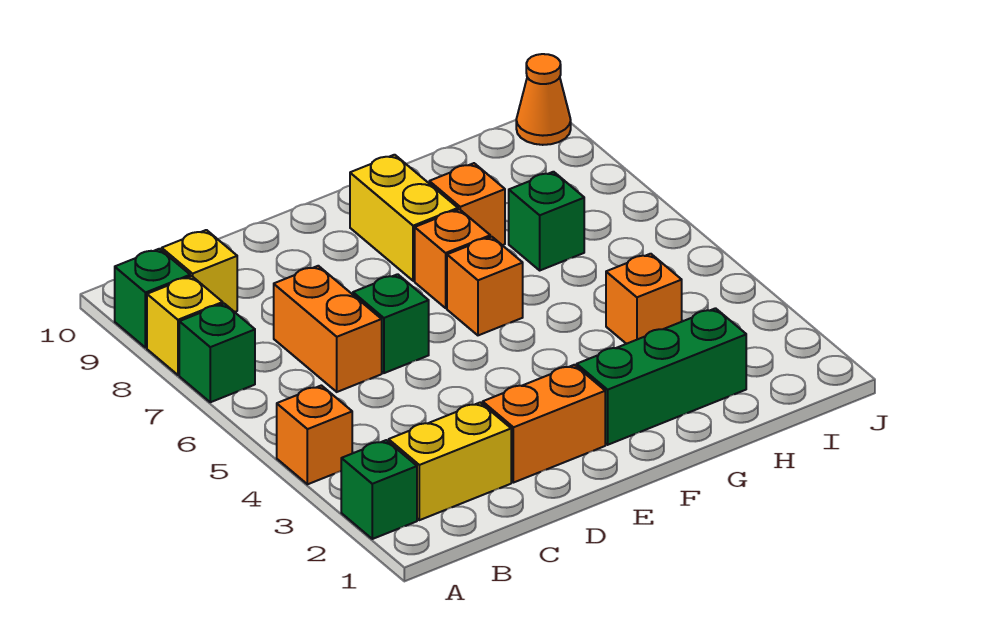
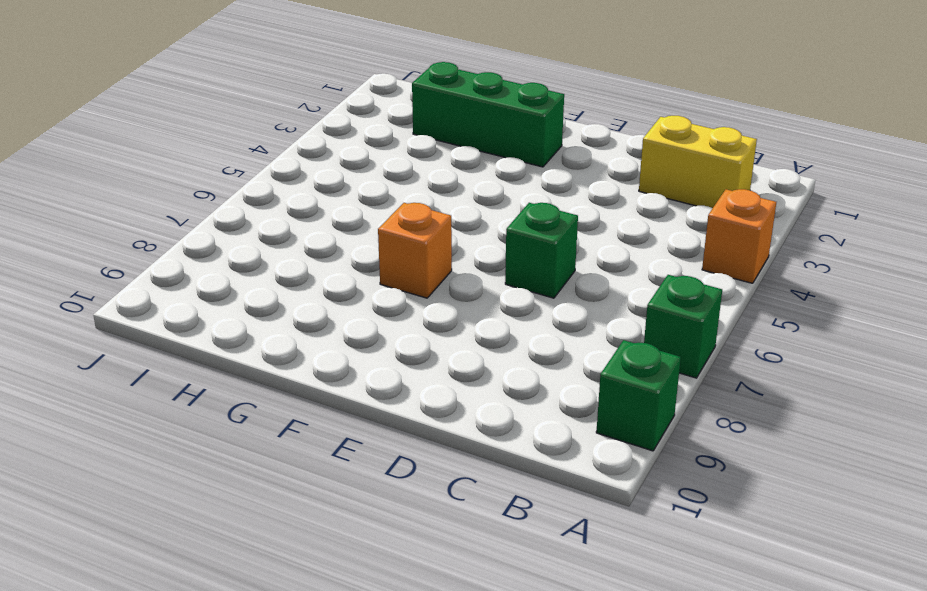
none -> green 1x1 brick [341,440,417,539]
none -> yellow 1x1 brick [147,276,223,375]
none -> yellow 1x1 brick [162,230,237,312]

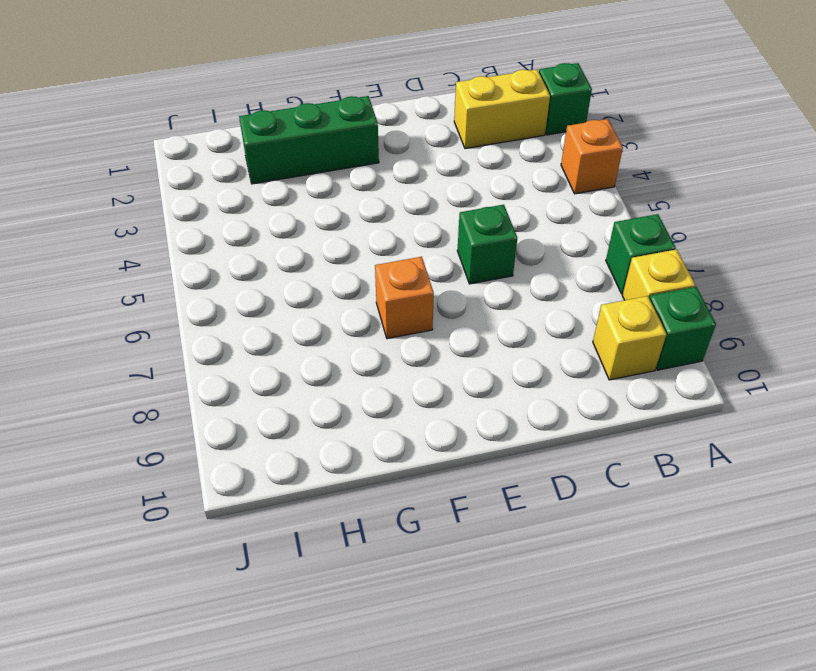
none -> orange 1x2 brick [274,266,382,392]
none -> orange 1x2 brick [483,365,605,483]
none -> orange 1x1 brick [447,237,523,335]

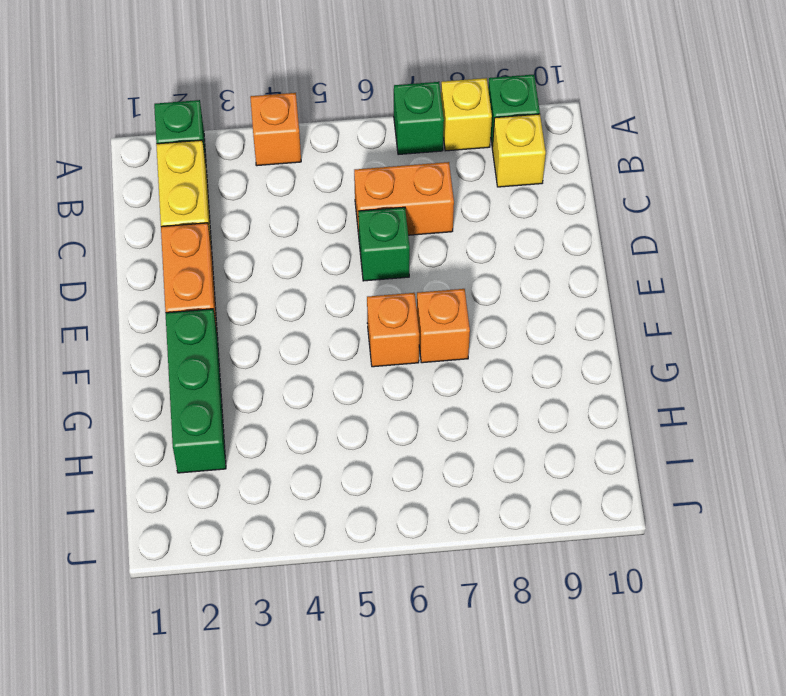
none -> yellow 1x2 brick [350,155,458,281]
none -> orange 1x1 brick [429,163,505,245]
none -> orange 1x1 brick [606,254,682,344]

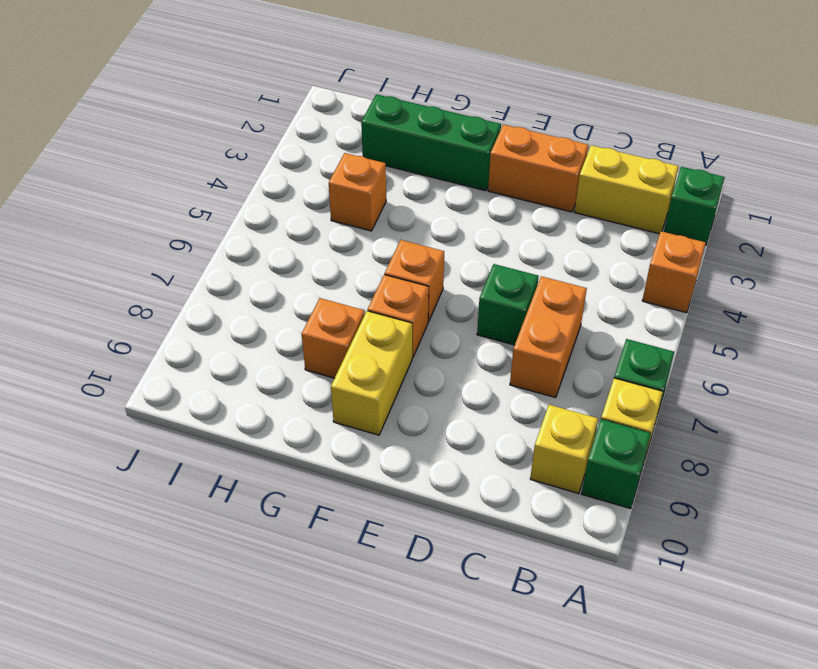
none -> green 1x1 brick [509,172,584,270]
none -> orange 1x1 cone [516,54,571,145]

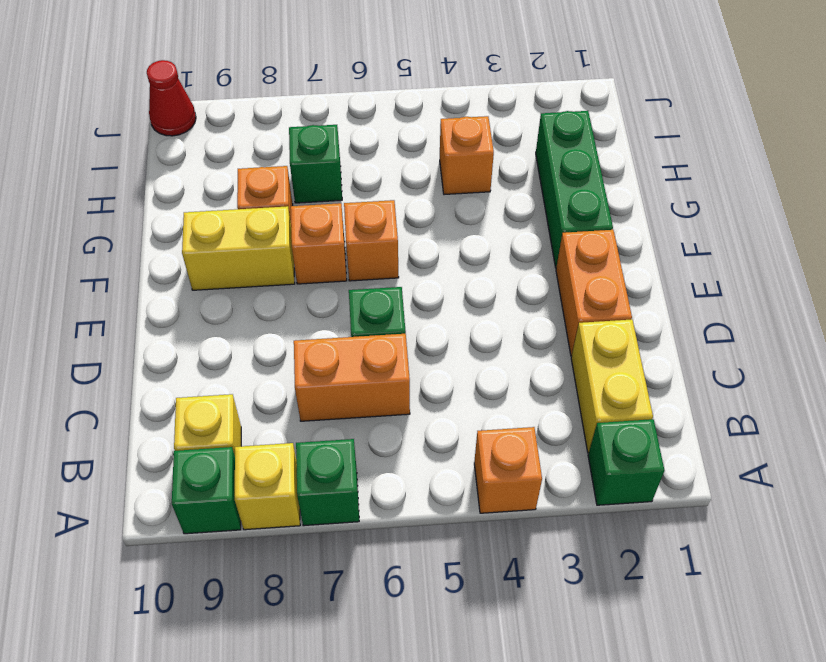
red 1x1 cone [147,60,196,136] -> orange 1x1 cone [516,54,571,145]

